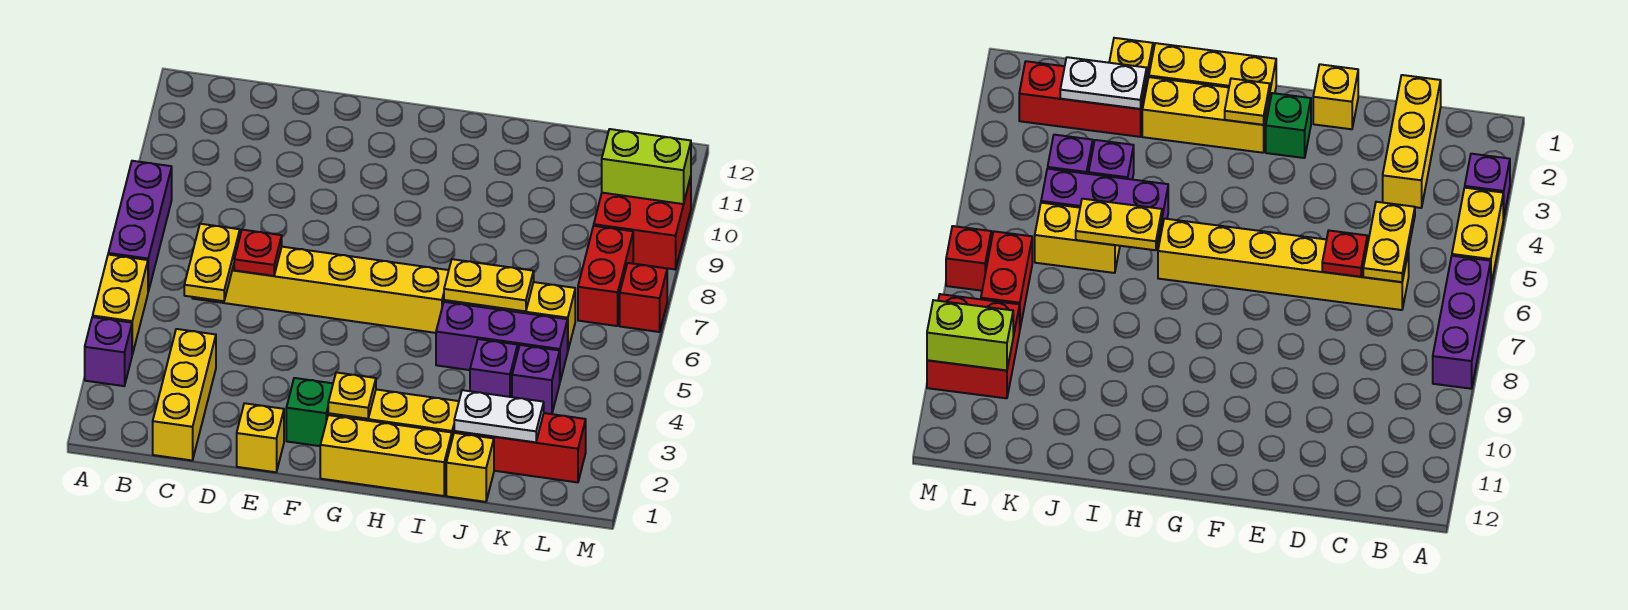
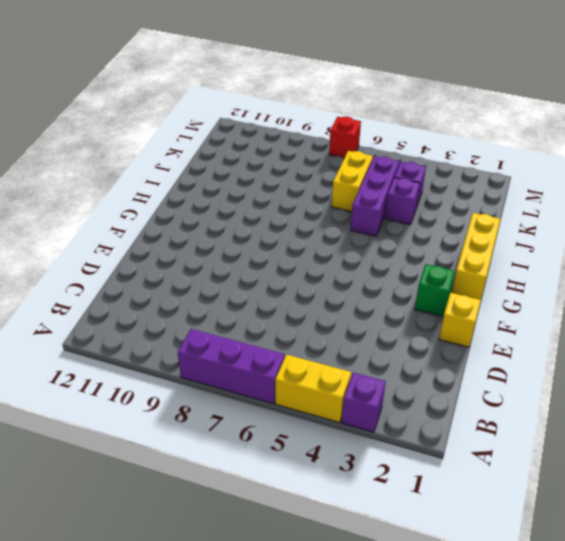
none -> yellow 1x3 brick [153,329,216,460]
none -> yellow 1x6 brick [192,247,450,333]
none -> yellow 1x3 brick [328,389,459,438]

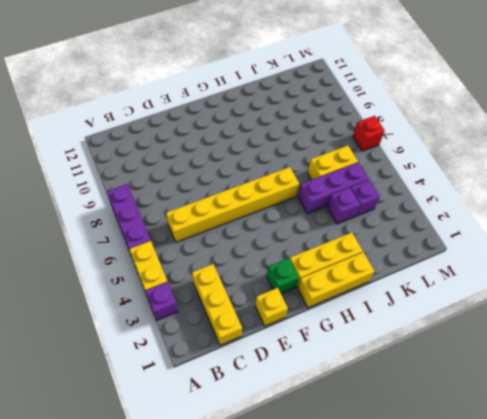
none -> yellow 1x1 brick [446,433,494,502]
none -> red 1x3 brick [454,413,586,482]
none -> red 1x2 brick [578,226,633,326]

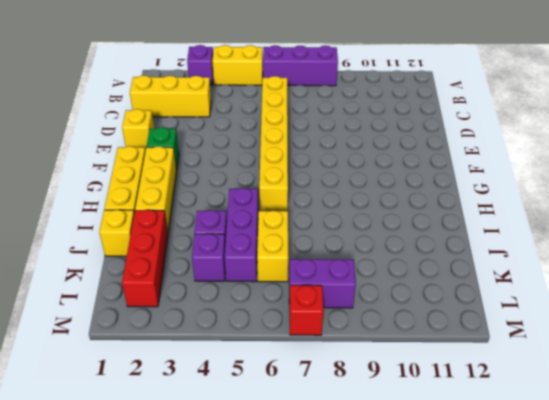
purple 1x2 brick [289,259,356,308] -> red 1x2 brick [578,226,633,326]
none -> red 2x2 brick [594,177,691,269]
none -> yellow 1x2 plate [184,224,240,301]
none -> red 1x1 plate [234,230,282,276]

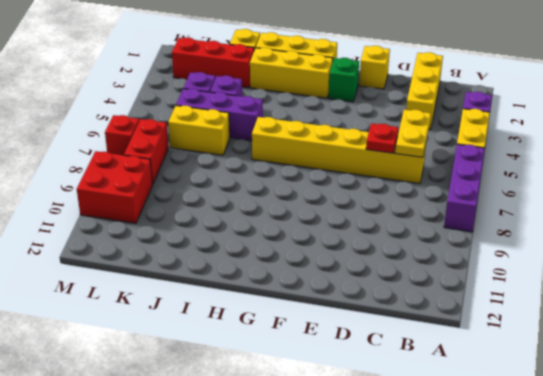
none -> yellow 1x1 plate [328,372,376,419]
none -> yellow 1x2 plate [444,259,534,311]
none -> white 1x2 plate [454,390,544,442]

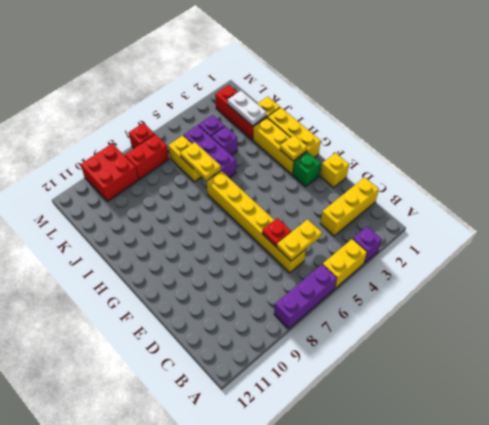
none -> lime 1x2 brick [602,129,691,204]

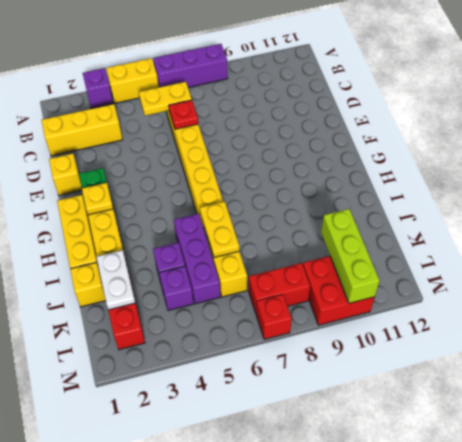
lime 1x3 brick [321,209,380,303] -> lime 1x2 brick [602,129,691,204]

